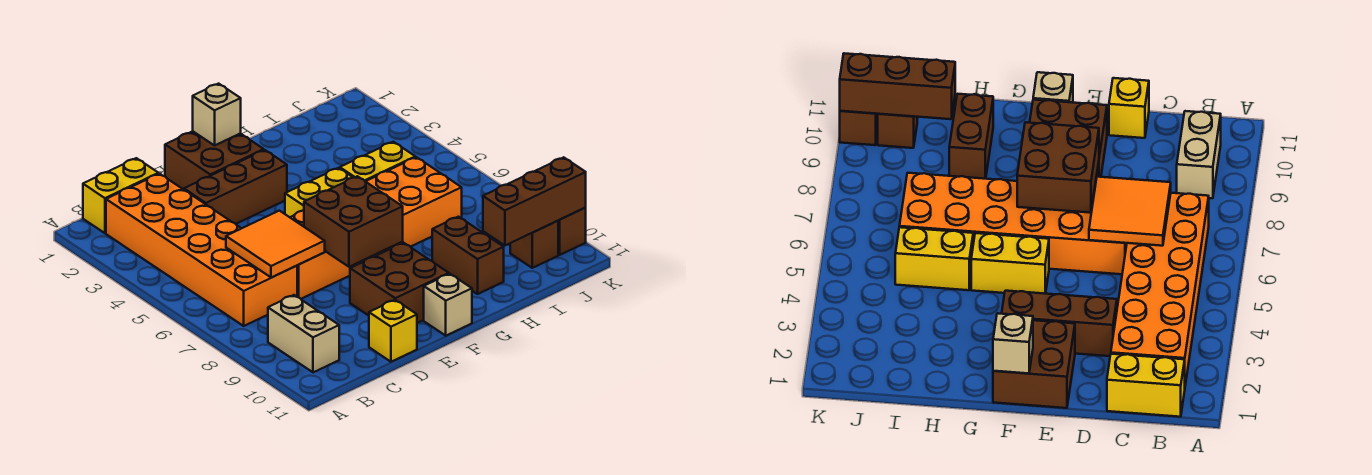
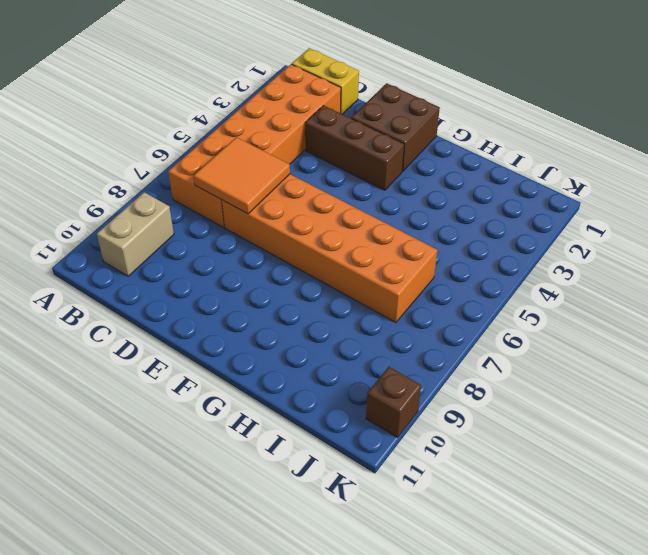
none -> yellow 1x1 brick [369,300,417,362]
none -> brown 2x2 brick [350,243,449,323]
none -> yellow 1x2 brick [285,168,353,217]

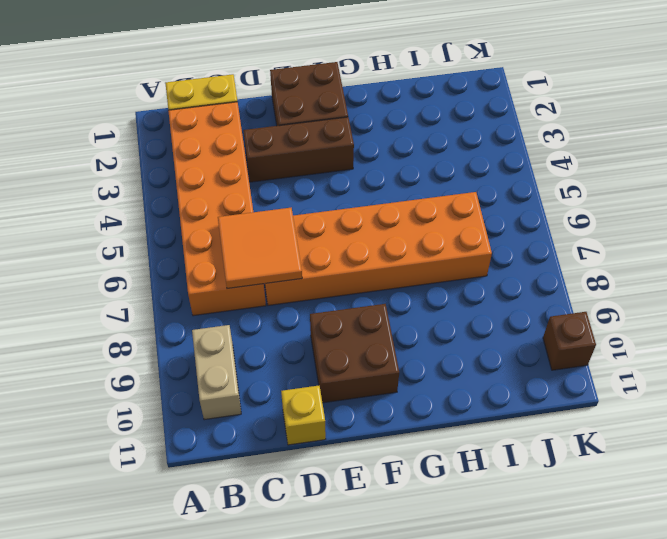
none -> yellow 1x2 brick [285,168,353,217]
none -> tan 1x1 brick [424,274,472,336]
none -> yellow 1x2 brick [340,142,415,182]

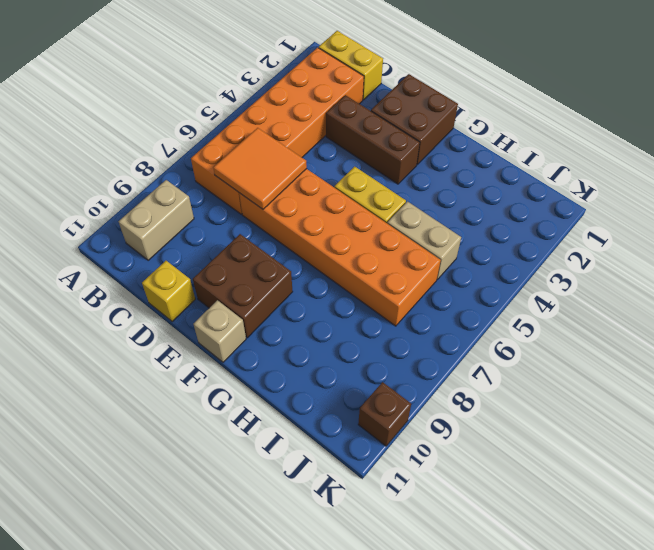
tan 1x2 brick [387,202,461,279] -> yellow 1x2 brick [340,142,415,182]
none -> brown 1x2 brick [432,217,504,294]
none -> brown 1x1 brick [510,221,558,268]
none -> brown 2x2 brick [304,176,403,267]

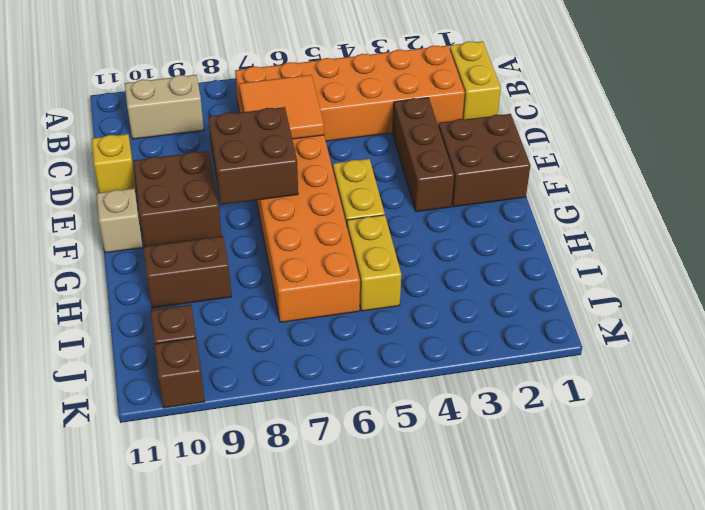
none -> tan 1x1 brick [193,84,241,145]
none -> brown 1x3 brick [483,157,586,245]

